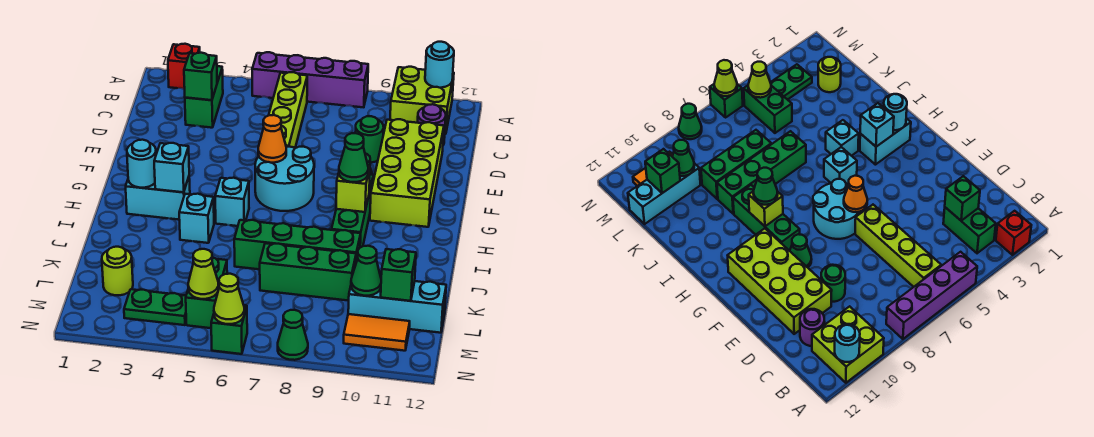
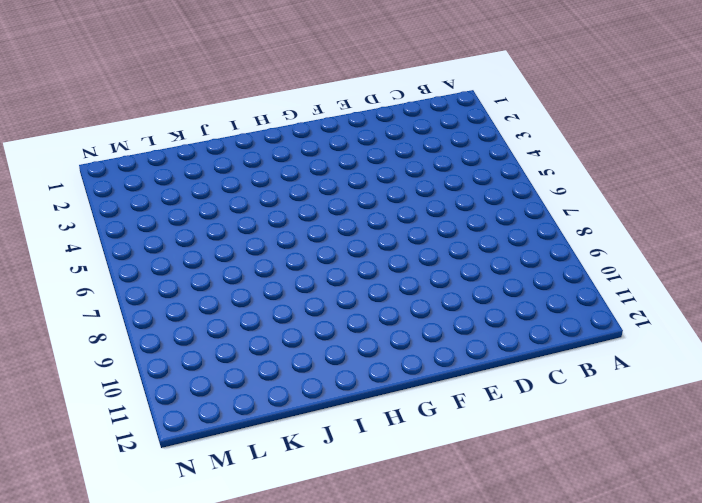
none -> red 1x1 brick [168,44,200,89]
none -> purple 1x4 brick [252,52,368,107]
none -> lime 2x2 brick [390,67,454,134]
none -> green 1x2 brick [185,66,223,128]

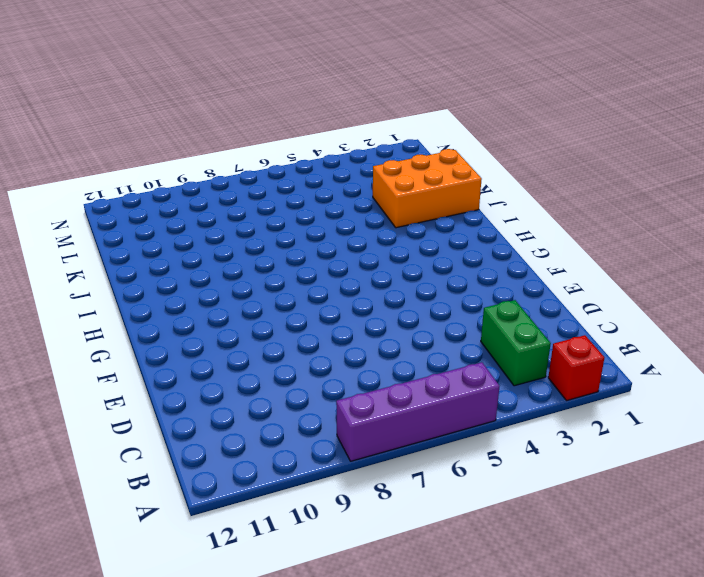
orange 2x3 brick [373,149,482,228] -> none
none -> lime 2x2 brick [390,67,454,134]
none -> lime 1x4 brick [269,72,307,148]
none -> purple 1x1 round brick [418,104,446,145]
none -> green 1x1 round brick [355,116,384,163]

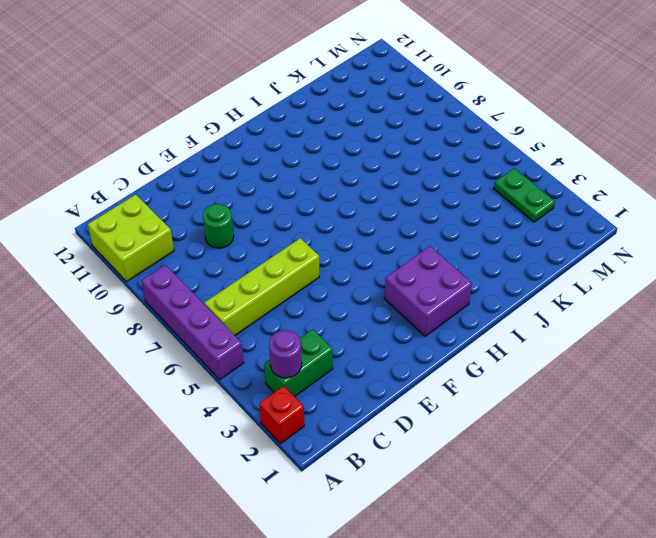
purple 1x1 round brick [269,330,302,378] -> purple 1x1 round brick moved to [418,104,446,145]
purple 2x2 brick [384,246,472,336] -> cyan 1x2 brick [126,177,190,220]
none -> lime 2x4 brick [370,119,444,227]
none -> cyan 2x2 round brick [255,146,314,211]
none -> green 1x1 cone [790,234,812,267]
none -> green 1x3 brick [332,174,373,247]

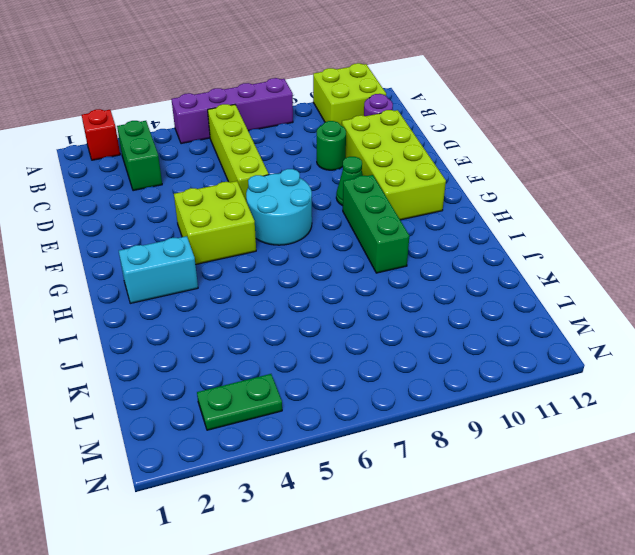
lime 2x2 brick [174,181,256,265] -> none
none -> cyan 1x1 brick [215,178,249,226]
none -> cyan 1x1 brick [179,194,214,243]
none -> green 1x4 brick [234,220,361,269]
none -> green 1x3 brick [260,243,356,301]

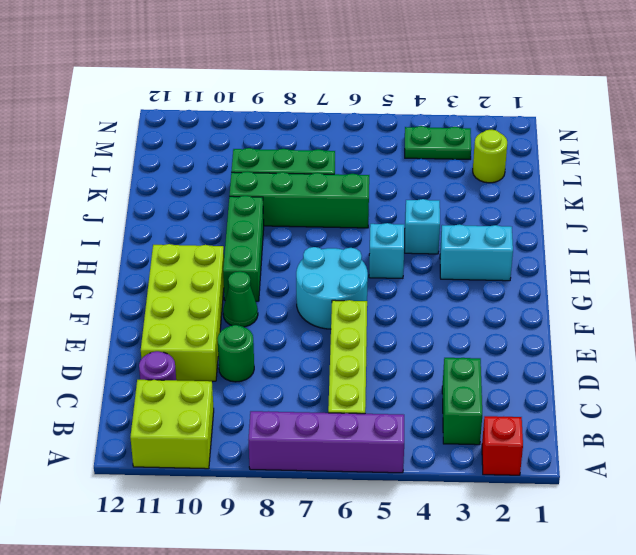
none -> green 1x2 brick [186,257,227,328]
none -> cyan 1x3 brick [348,281,446,333]
none -> orange 1x2 tile [344,314,410,351]
none -> green 1x1 brick [211,305,247,354]

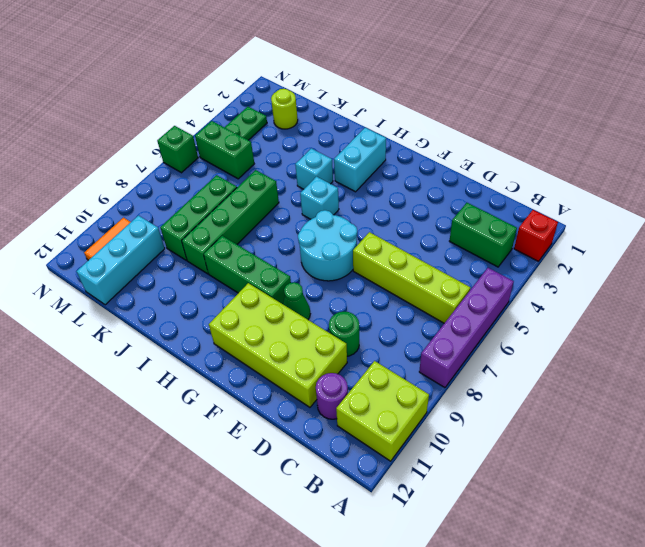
none -> green 1x1 cone [278,310,308,360]
none -> cyan 1x1 round brick [425,42,454,88]
none -> green 1x1 brick [184,53,217,100]
none -> orange 1x1 cone [258,115,286,163]

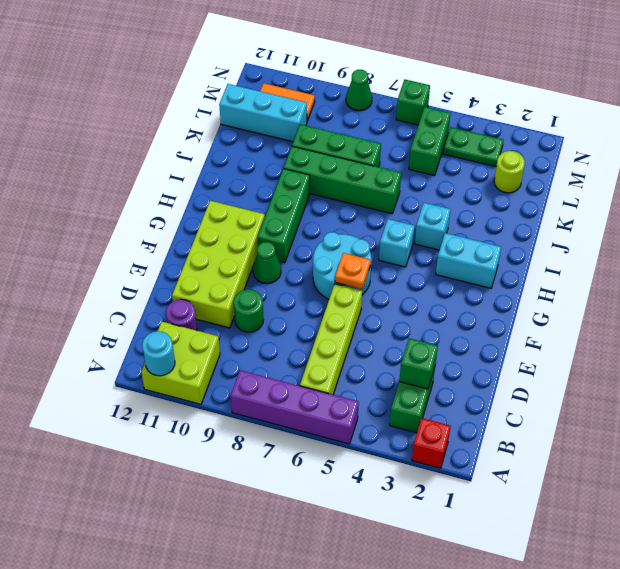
orange 1x1 plate [335,253,371,289] -> orange 1x1 cone [258,115,286,163]
none -> cyan 1x1 round brick [127,140,156,188]
none -> cyan 1x1 brick [154,143,189,192]
none -> lime 1x1 brick [336,165,370,212]
none -> green 1x1 cone [351,246,381,296]

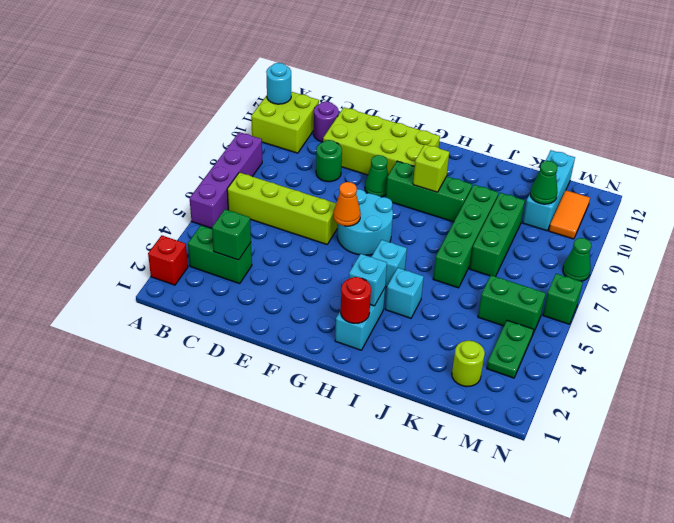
red 1x1 round brick [341,277,371,323] -> cyan 1x1 round brick [127,140,156,188]
none -> green 1x1 brick [381,249,416,301]
none -> lime 1x1 cone [188,249,219,299]
none -> lime 1x1 cone [214,274,244,324]
none -> green 1x1 cone [339,133,368,182]

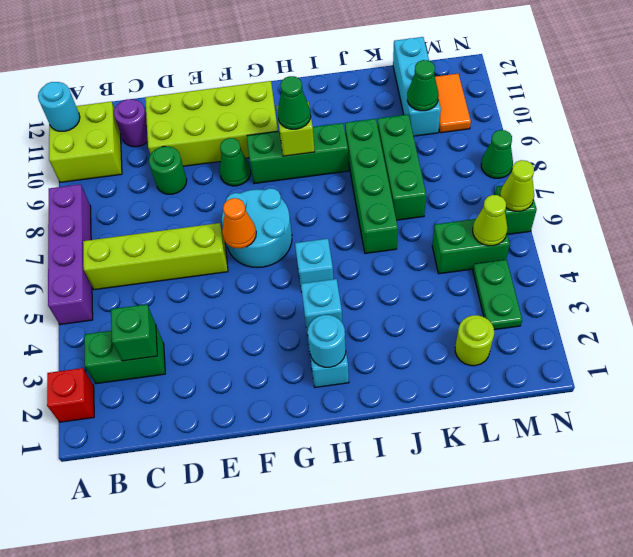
none -> cyan 1x1 brick [179,194,214,243]
none -> green 1x1 brick [381,249,416,301]

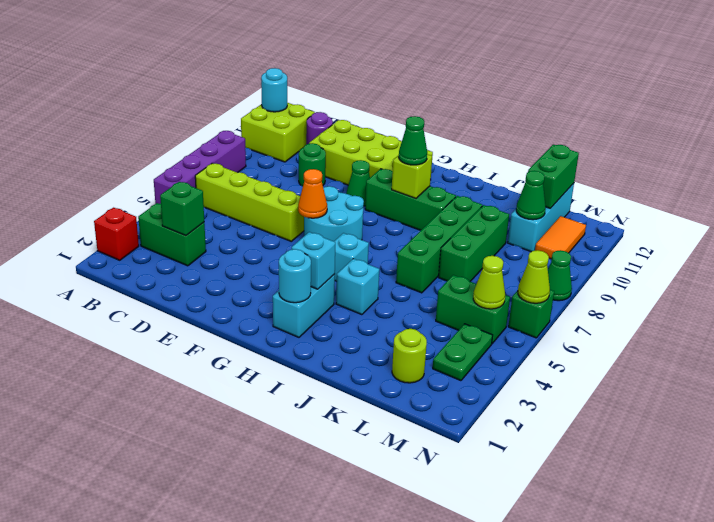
green 1x2 brick [528,145,579,208] -> green 1x1 brick [381,249,416,301]

